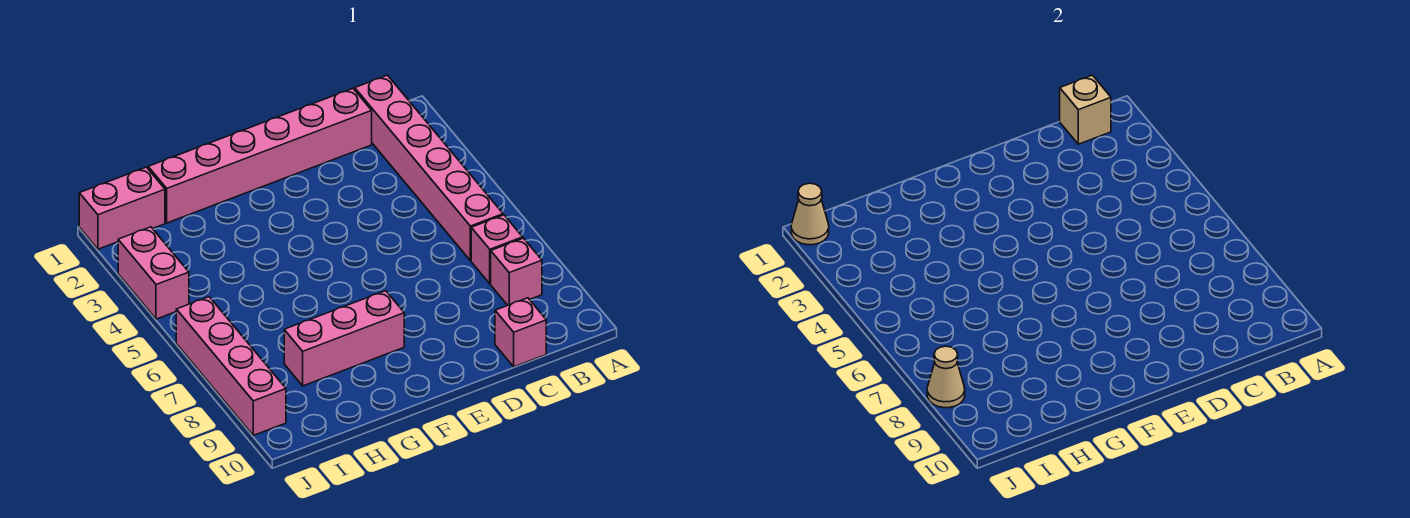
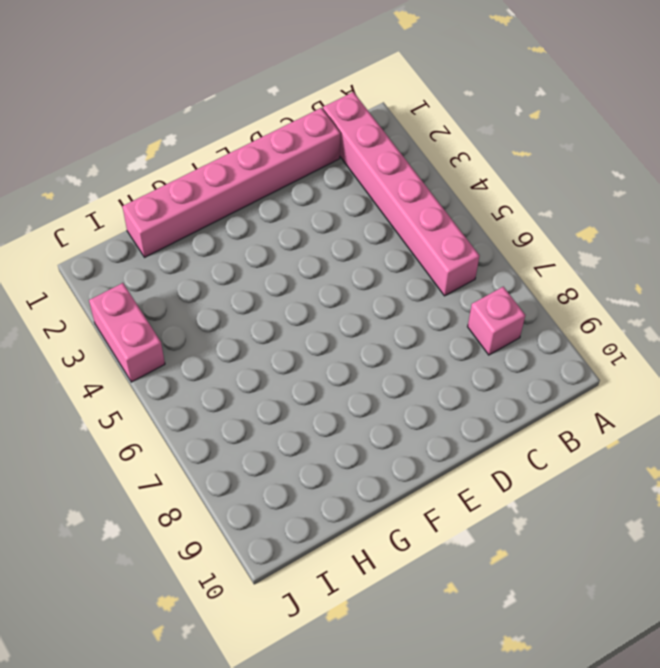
none -> pink 1x1 brick [471,215,523,284]
none -> pink 1x1 brick [495,298,546,367]
none -> pink 1x3 brick [284,291,404,386]

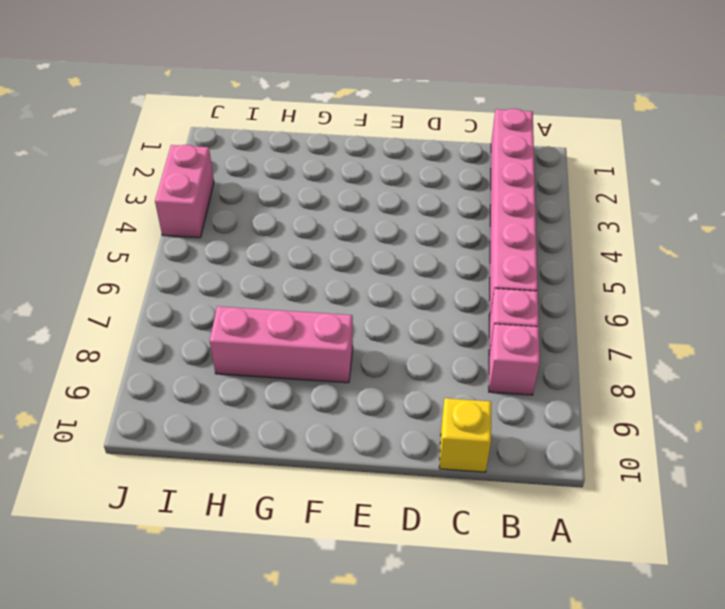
yellow 1x1 brick [439,398,491,472] -> pink 1x1 brick [495,298,546,367]
none -> pink 1x6 brick [148,89,372,223]
none -> pink 1x2 brick [79,167,165,249]
none -> pink 1x4 brick [176,297,286,435]

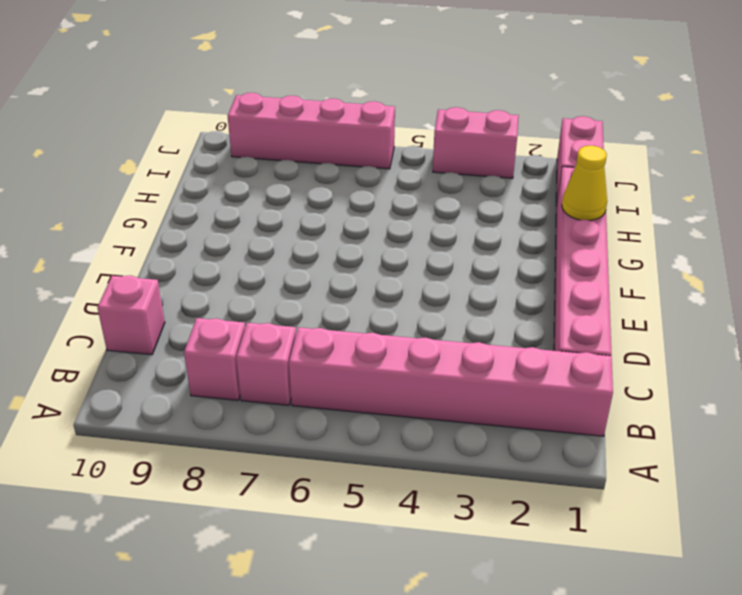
yellow 1x1 cone [562,146,607,220] -> none
none -> pink 1x3 brick [284,291,404,386]
none -> tan 1x1 brick [1060,75,1111,144]
none -> tan 1x1 cone [791,183,829,245]

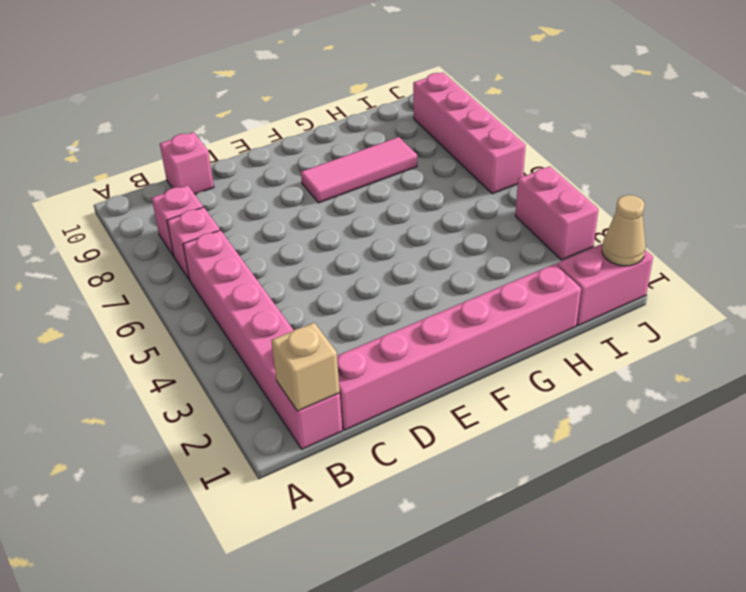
pink 1x3 tile [301,137,417,203] -> pink 1x3 brick [284,291,404,386]
none -> tan 1x1 cone [927,346,965,408]

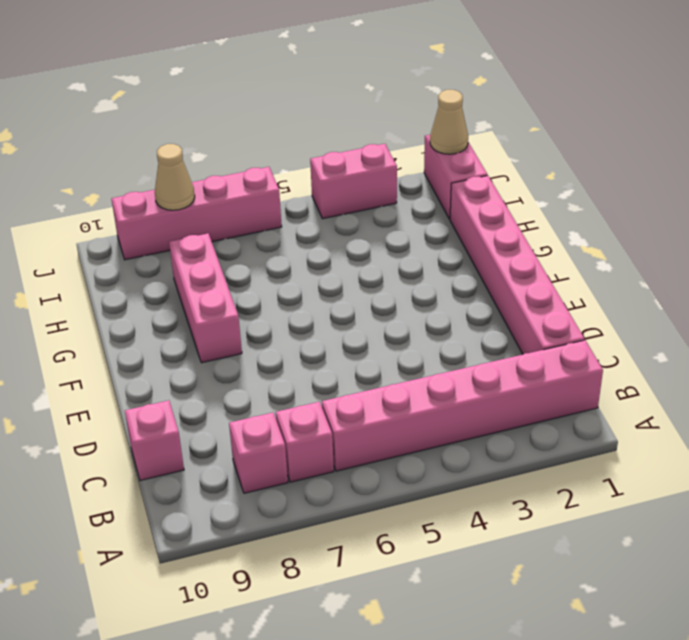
none -> tan 1x1 brick [1060,75,1111,144]

